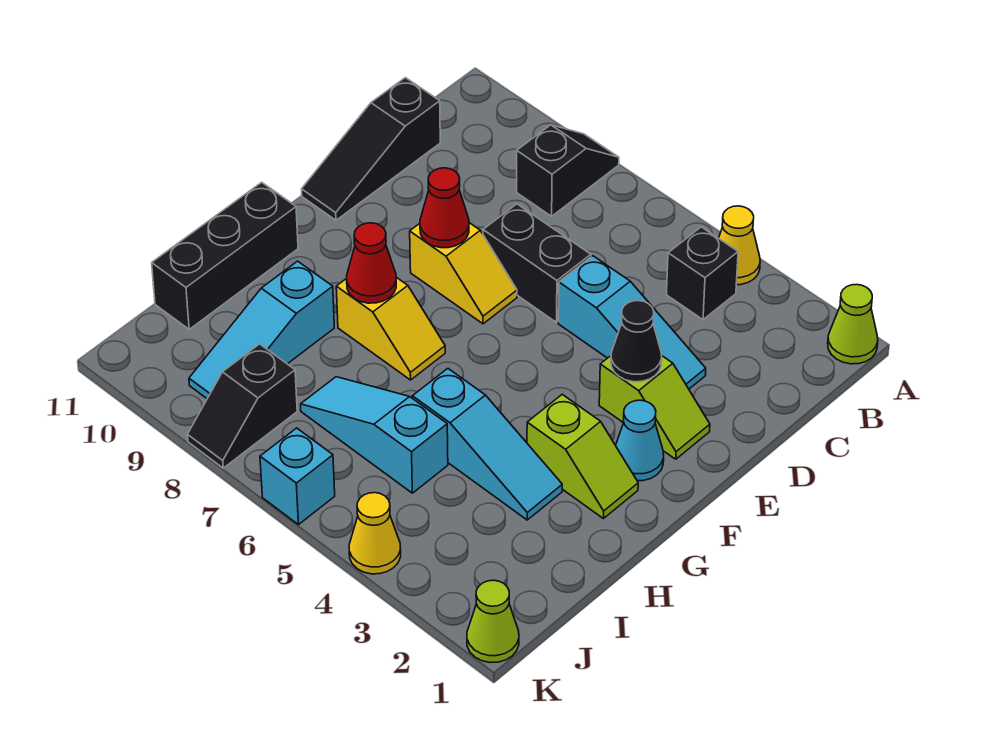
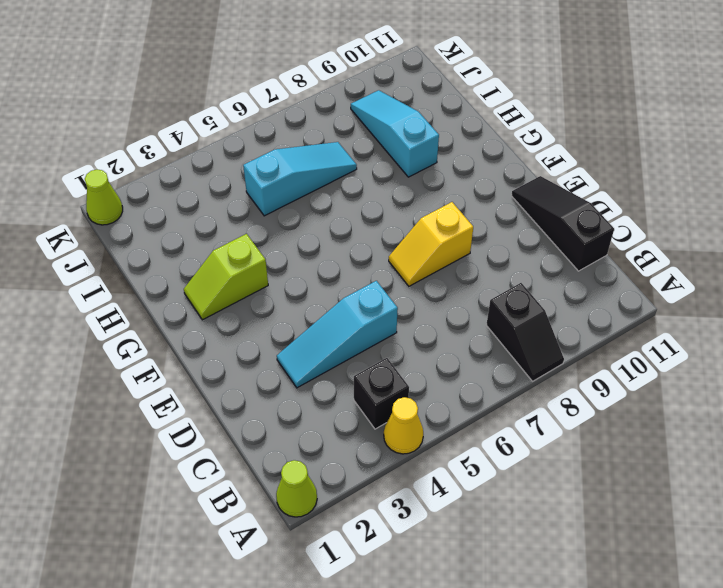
none -> black 1x2 brick [483,204,591,322]
none -> lime 1x2 slope [599,355,710,459]
none -> cyan 1x1 cone [616,400,664,481]

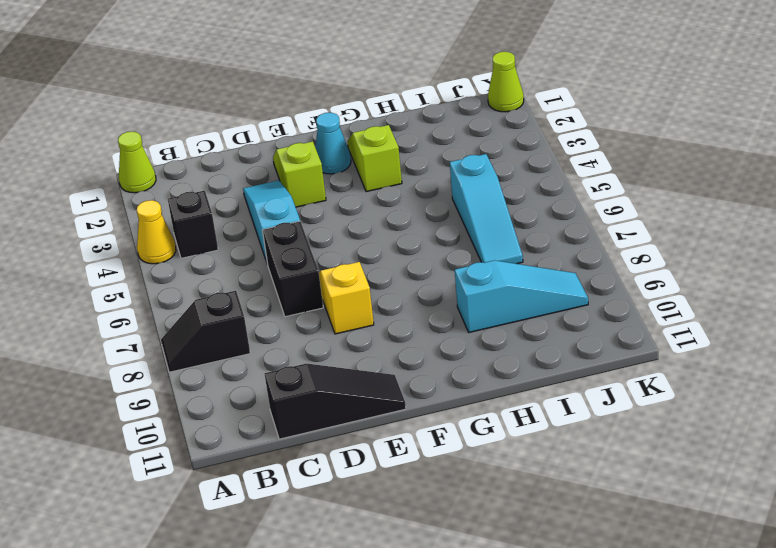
none -> yellow 1x2 slope [336,277,445,380]
none -> black 1x3 brick [152,182,298,329]
none -> cyan 1x3 slope [412,369,562,520]

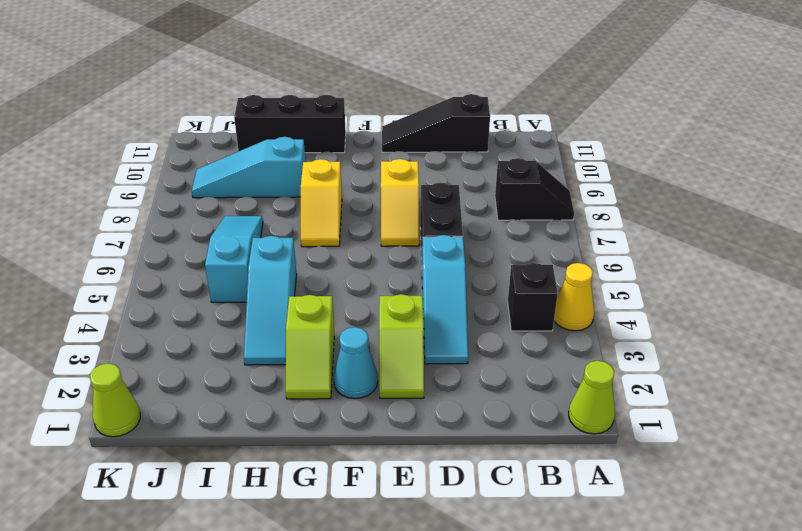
none -> black 1x2 slope [188,344,297,468]
none -> yellow 1x1 cone [349,493,401,574]
none -> cyan 1x1 brick [260,428,335,525]

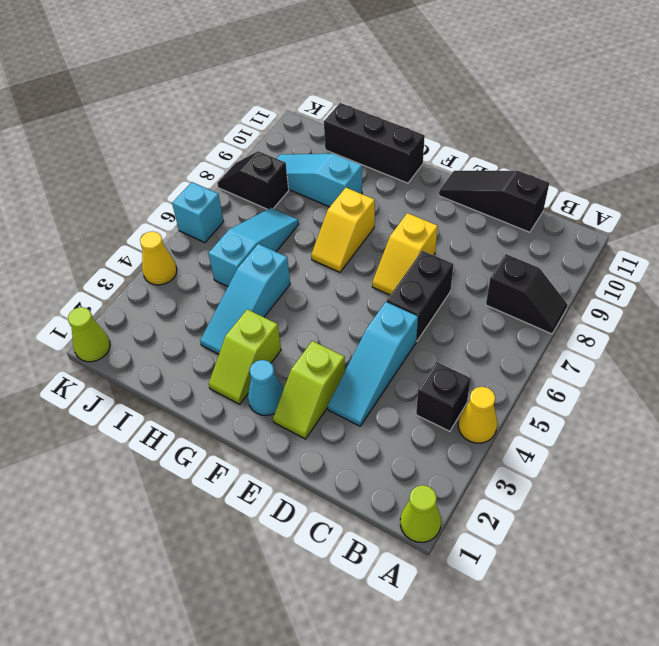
none -> black 1x1 cone [611,301,662,382]
none -> red 1x1 cone [420,168,469,248]
none -> red 1x1 cone [347,223,396,303]

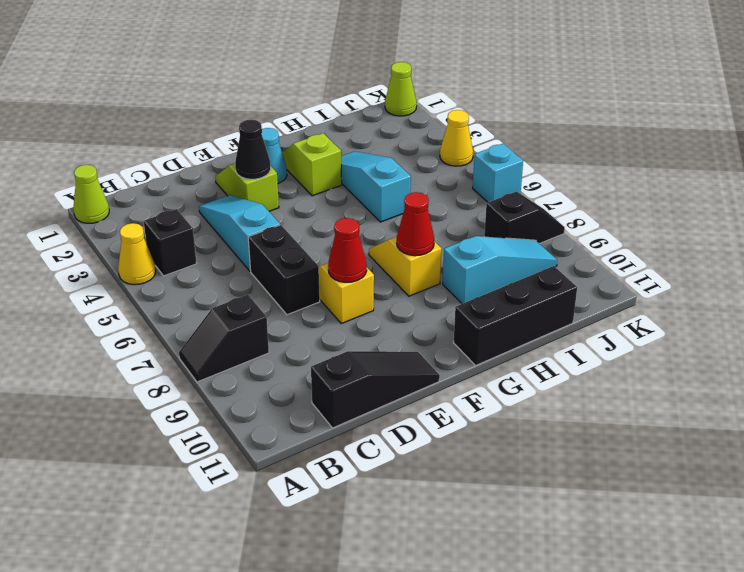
none -> cyan 1x3 slope [301,377,448,493]

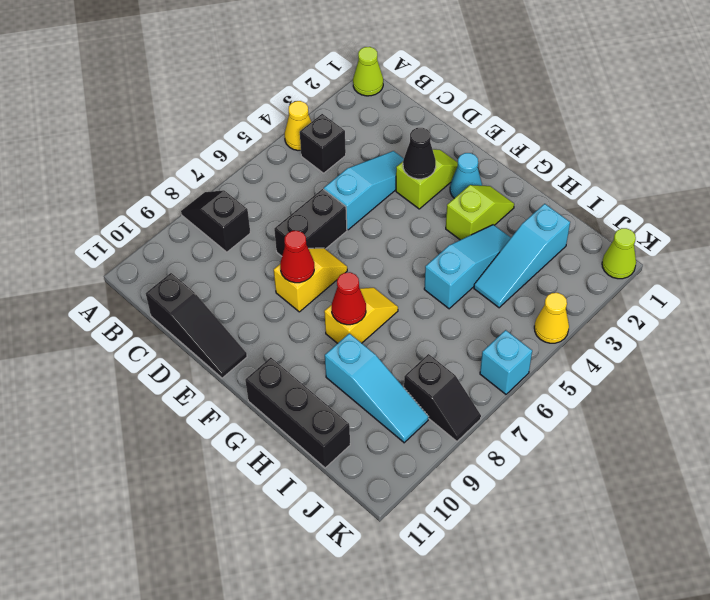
cyan 1x3 slope [474,204,570,308] -> cyan 1x3 slope moved to [301,377,448,493]

